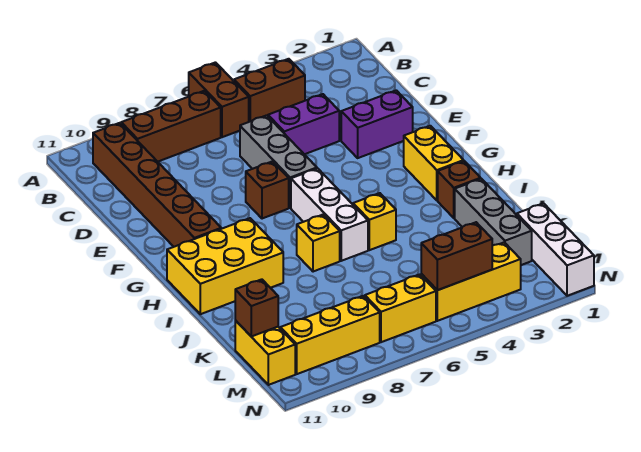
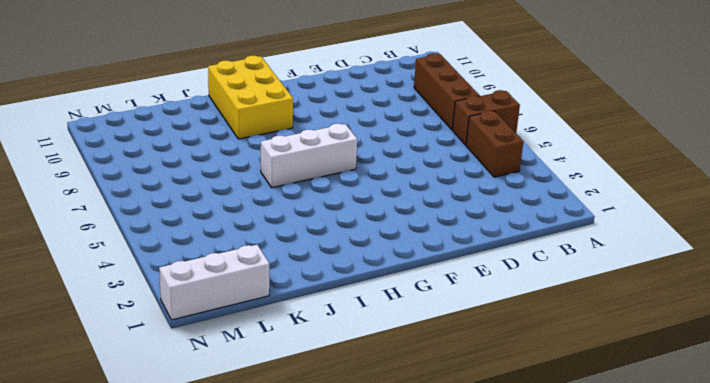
none -> brown 1x6 brick [93,123,221,247]
none -> purple 1x2 brick [268,94,339,154]
none -> grey 1x3 brick [240,115,317,208]

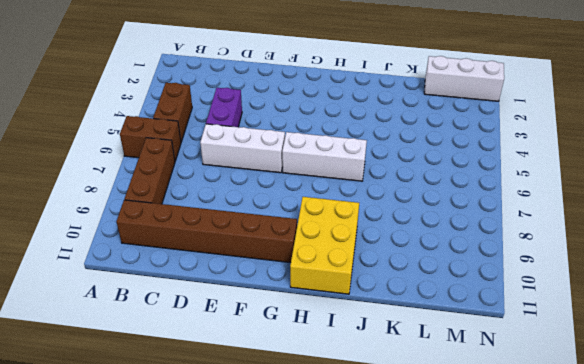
white 1x3 brick [200,124,285,173] -> grey 1x3 brick [240,115,317,208]
none -> purple 1x2 brick [341,90,413,158]
none -> brown 1x1 brick [246,161,289,219]
none -> yellow 1x2 brick [404,126,464,200]

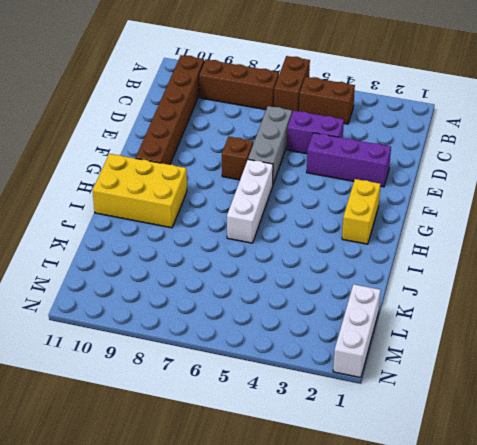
purple 1x3 brick [307,133,391,187] -> purple 1x2 brick [341,90,413,158]
none -> brown 1x1 brick [438,161,481,218]
none -> yellow 1x1 brick [353,193,396,250]
none -> yellow 1x1 brick [297,214,340,272]

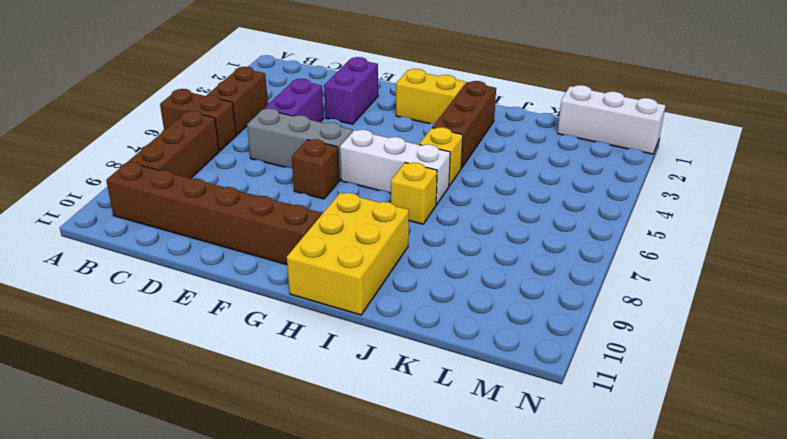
brown 1x3 brick [432,81,496,168] -> brown 1x1 brick [438,161,481,218]
none -> grey 1x3 brick [455,179,532,265]
none -> yellow 1x2 brick [235,320,295,385]
none -> yellow 1x3 brick [421,242,521,321]

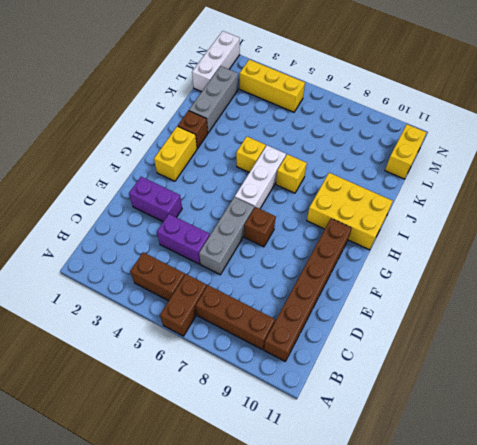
none -> yellow 1x2 brick [365,274,436,342]
none -> yellow 1x3 brick [280,296,380,374]
none -> brown 1x1 brick [235,279,278,336]

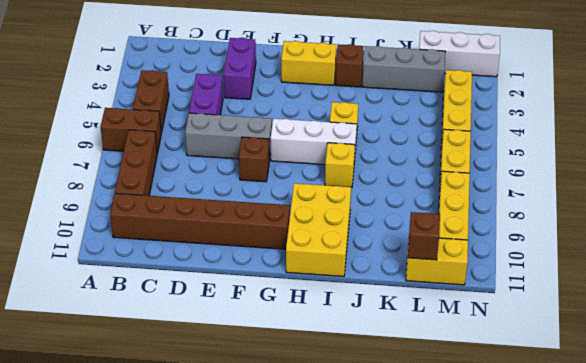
none -> brown 1x2 brick [421,222,492,290]

